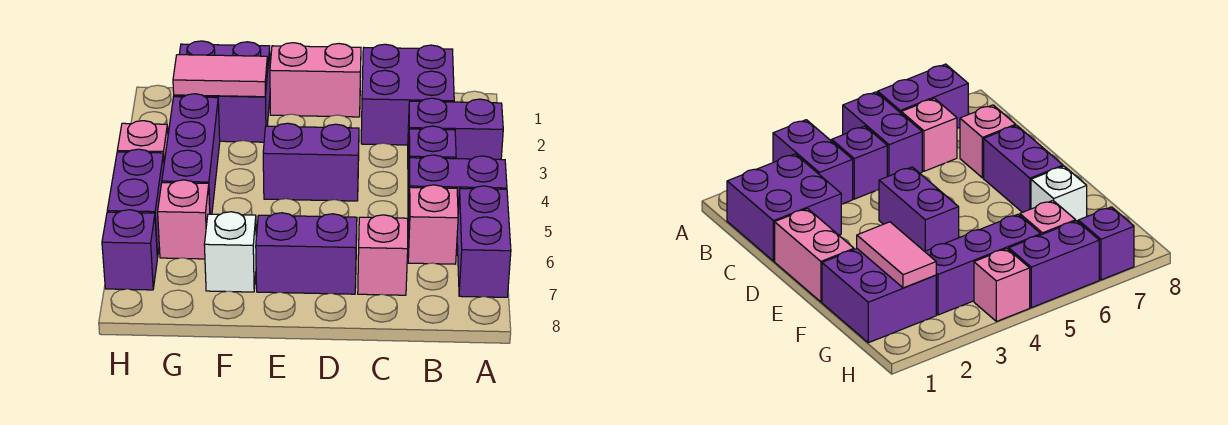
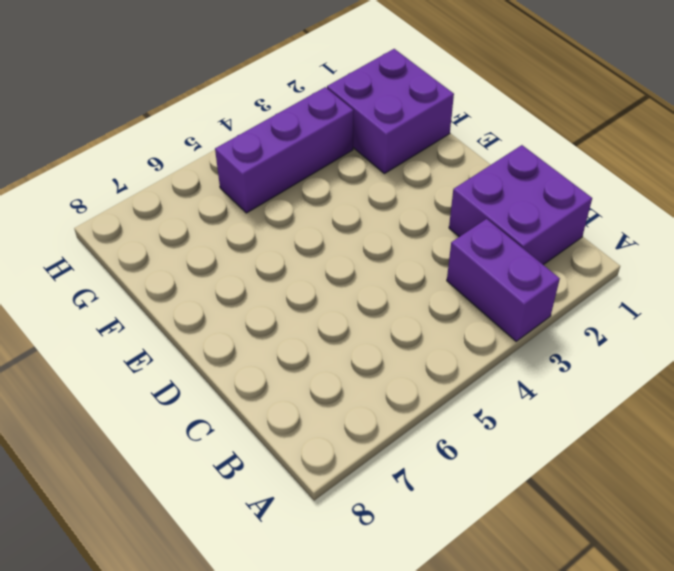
none -> purple 1x2 brick [408,155,507,223]
none -> purple 1x2 brick [457,186,511,297]
none -> purple 1x1 brick [408,126,456,189]

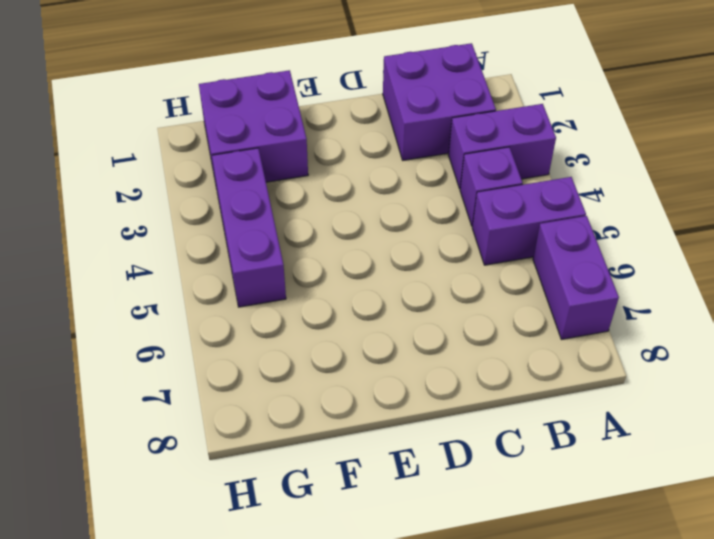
none -> pink 1x1 brick [408,185,458,264]
none -> pink 1x1 brick [358,215,408,295]
none -> pink 1x2 brick [270,43,361,117]

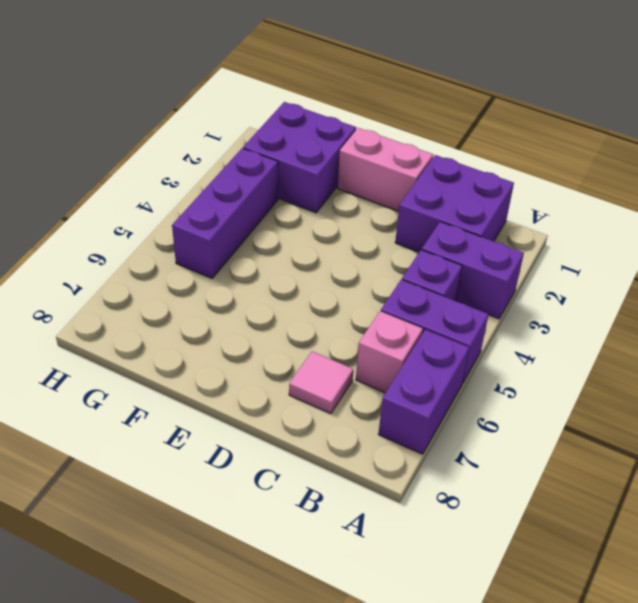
pink 1x1 tile [289,351,353,414] -> pink 1x1 brick [358,215,408,295]
none -> purple 1x2 brick [263,123,359,201]
none -> purple 1x2 brick [256,213,357,294]
none -> white 1x1 brick [204,212,256,292]

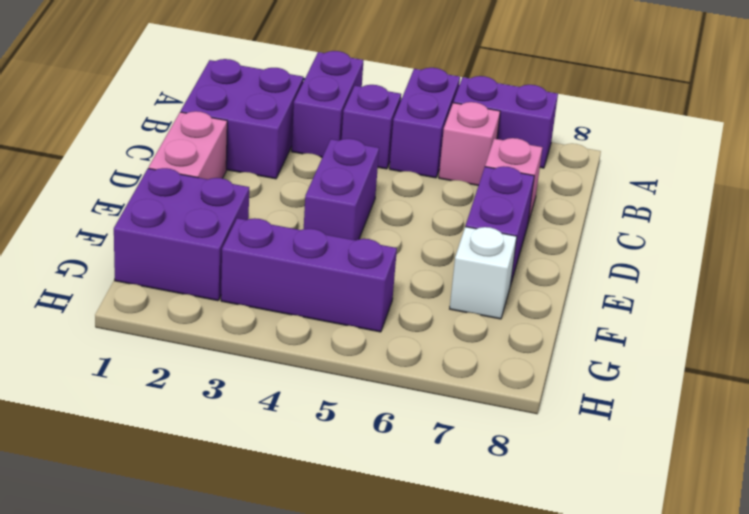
none -> pink 1x1 brick [158,180,210,259]
none -> pink 1x1 brick [117,121,168,162]
none -> purple 1x2 brick [107,149,164,258]

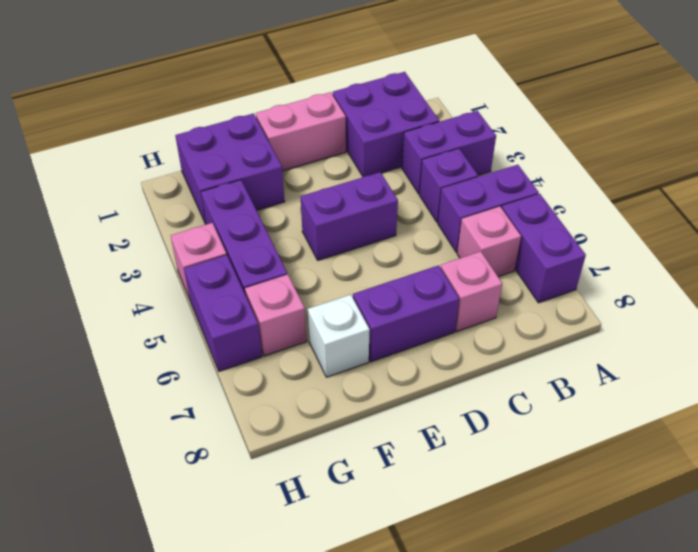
none -> purple 1x1 brick [102,210,157,290]
none -> pink 1x2 tile [173,55,268,97]

